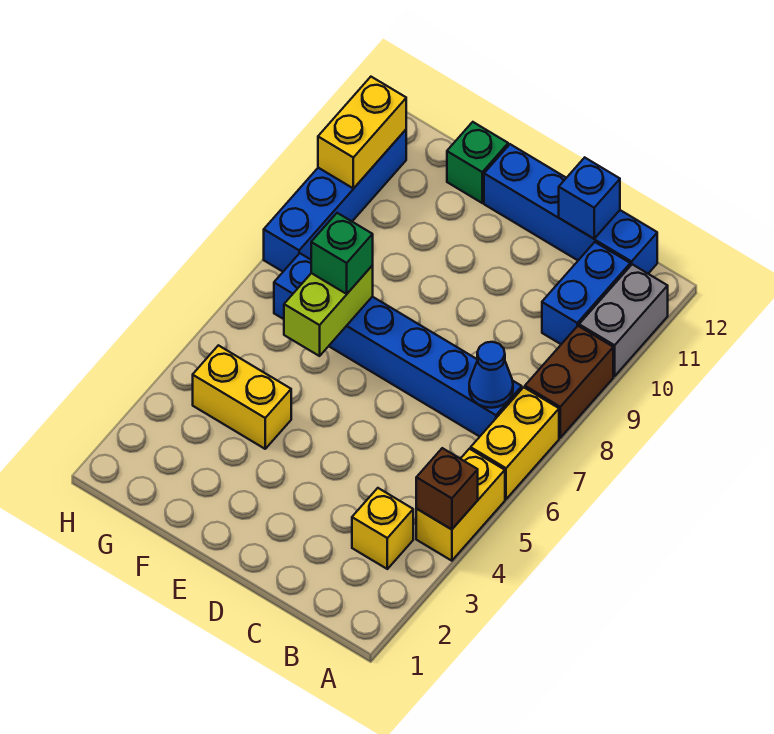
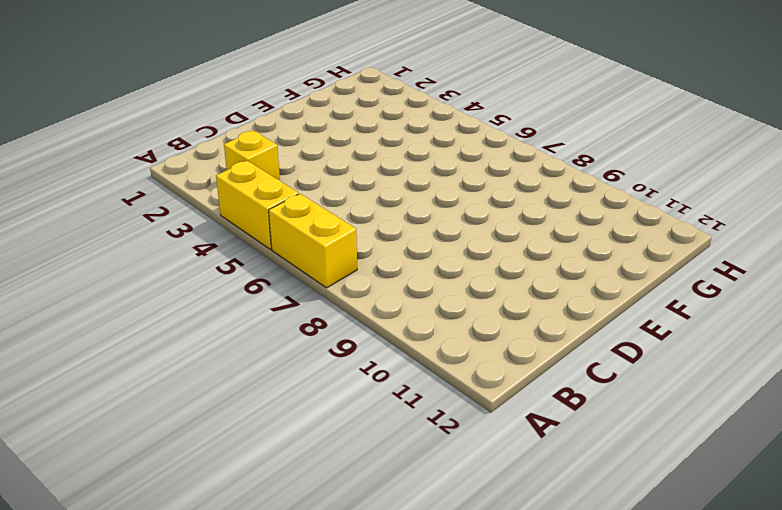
none -> brown 1x2 brick [525,326,613,438]
none -> grey 1x2 brick [579,264,668,376]
none -> blue 1x6 brick [274,253,522,437]

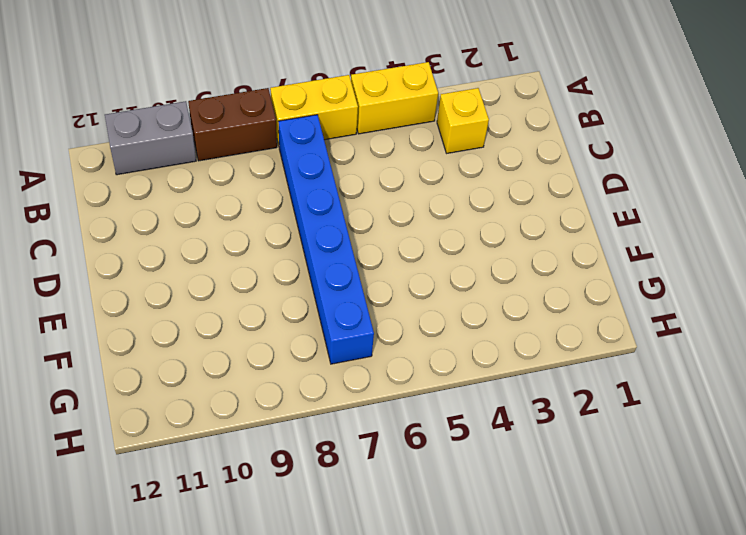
none -> blue 1x2 brick [542,242,630,344]
none -> blue 1x4 brick [484,144,657,274]
none -> yellow 1x2 brick [193,345,291,449]

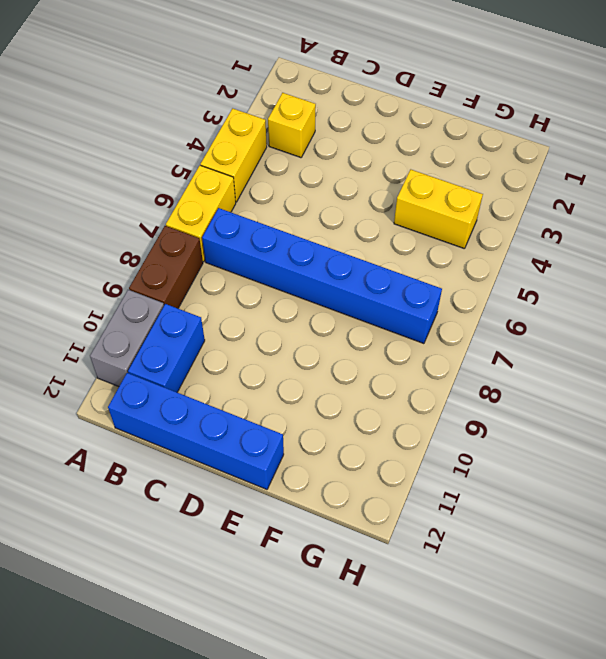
none -> green 1x1 brick [447,122,508,203]
none -> blue 1x4 brick [264,130,406,272]
none -> brown 1x1 brick [416,448,478,529]

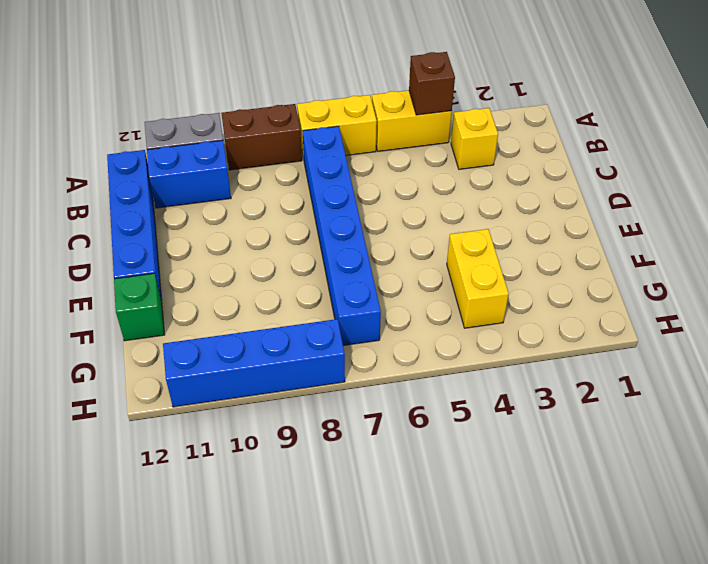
none -> blue 1x1 cone [469,342,513,408]
none -> blue 1x1 brick [559,158,620,239]
none -> lime 1x2 brick [284,266,373,356]

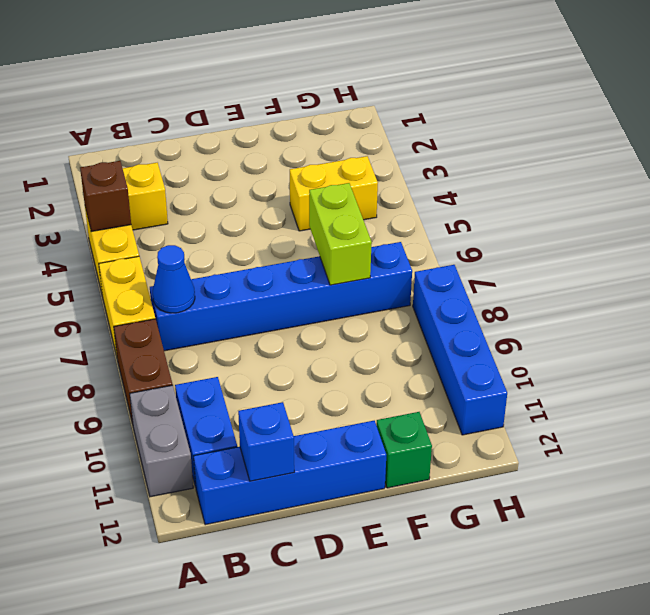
none -> yellow 1x2 brick [318,77,406,189]
none -> green 1x1 brick [311,213,373,294]

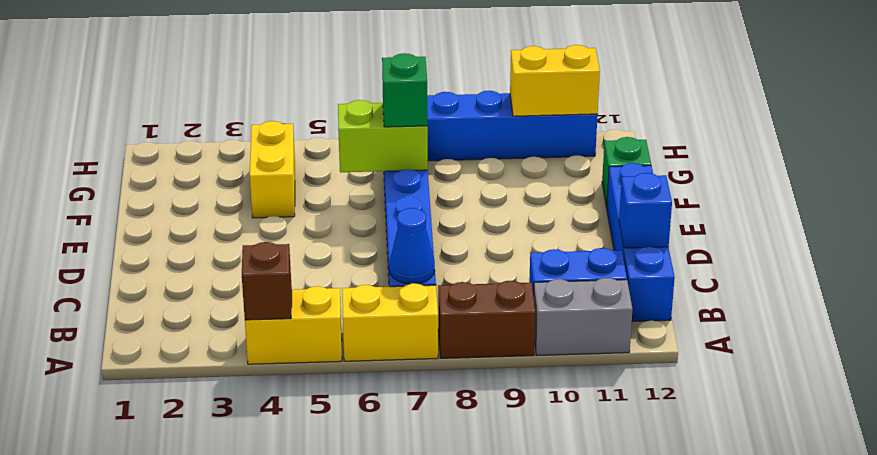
none -> yellow 1x1 brick [352,488,413,569]

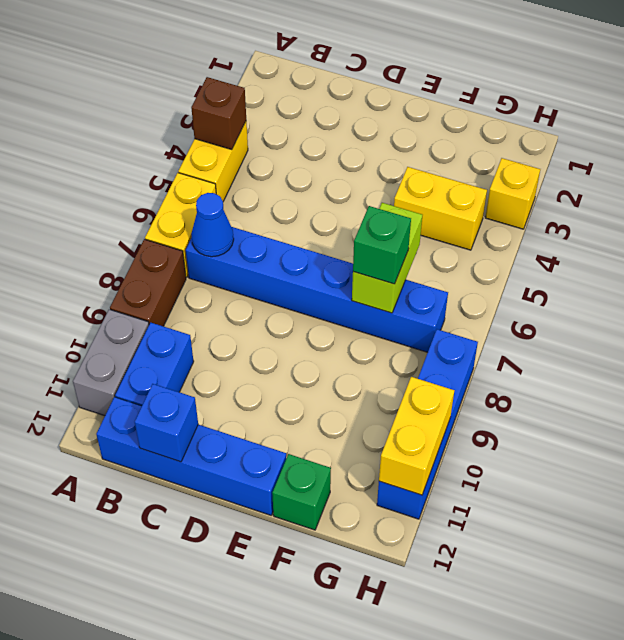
yellow 1x1 brick [485,158,540,229] -> yellow 1x1 brick moved to [352,488,413,569]

